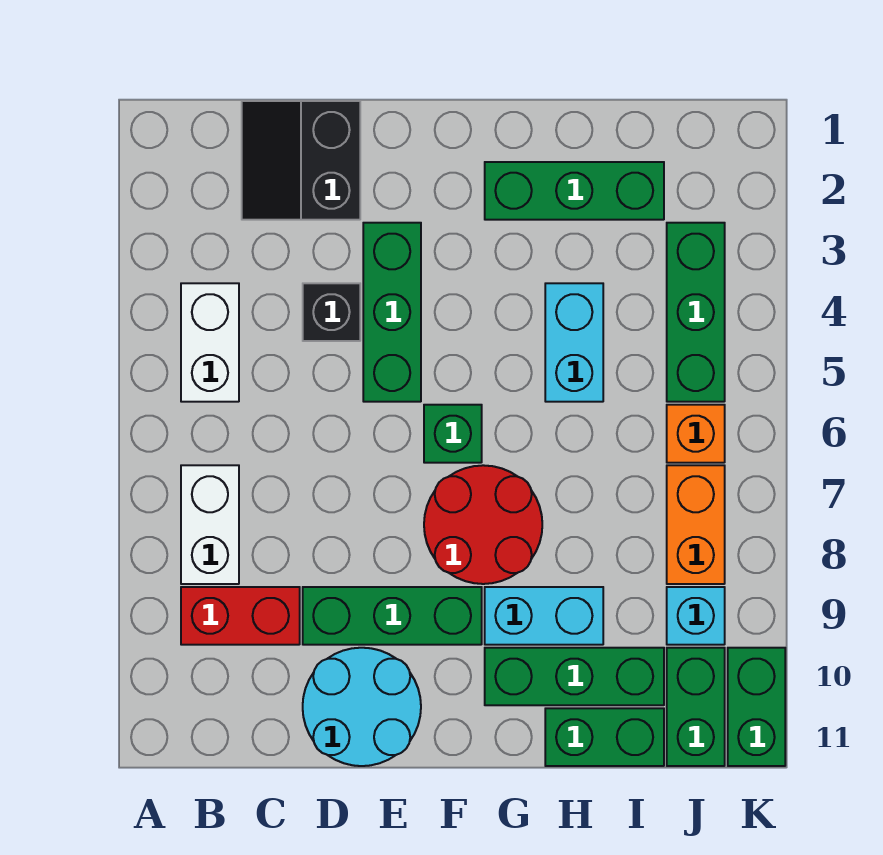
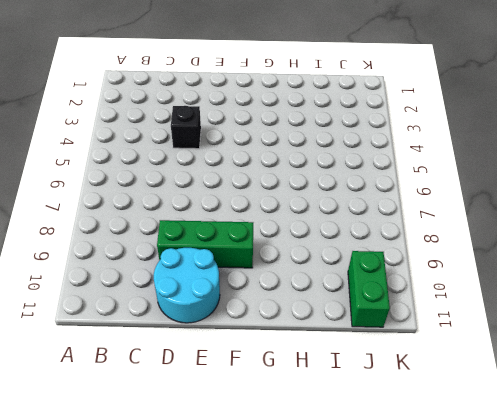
none -> white 1x2 brick [181,283,239,402]
none -> white 1x2 brick [181,465,239,584]
none -> red 1x2 brick [181,587,300,645]

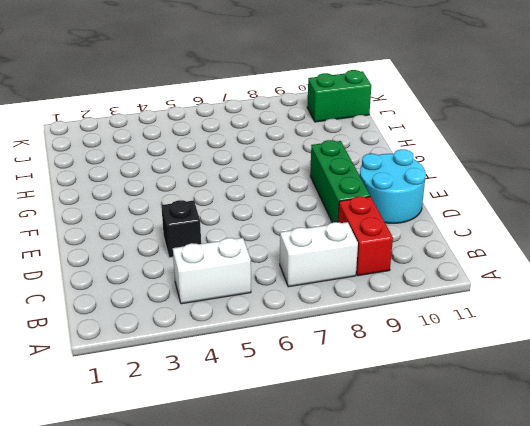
none -> black 2x2 slope [242,101,360,220]
none -> green 1x3 brick [363,223,421,402]
none -> green 1x1 brick [424,405,482,463]

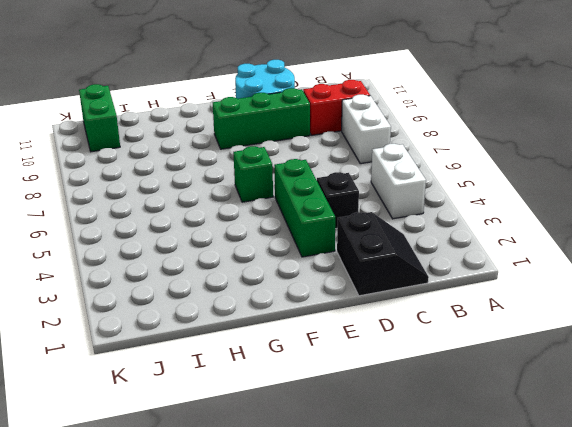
none -> red 2x2 round brick [424,465,542,584]
none -> green 1x3 brick [485,162,664,220]
none -> cyan 1x2 brick [485,587,603,645]

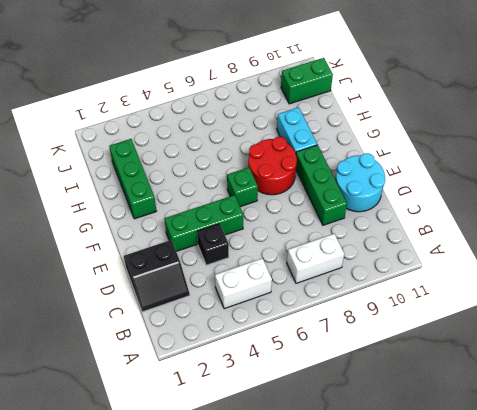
none -> red 1x2 brick [181,587,300,645]
none -> green 1x3 brick [485,648,664,705]
none -> cyan 1x2 brick [545,283,603,402]

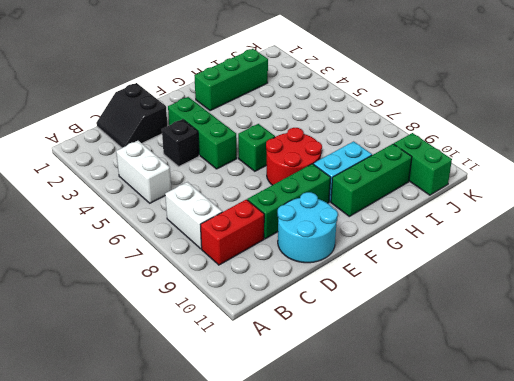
none -> cyan 1x2 brick [545,283,603,402]
none -> green 1x2 brick [545,708,664,766]
none -> green 1x3 brick [667,223,725,402]

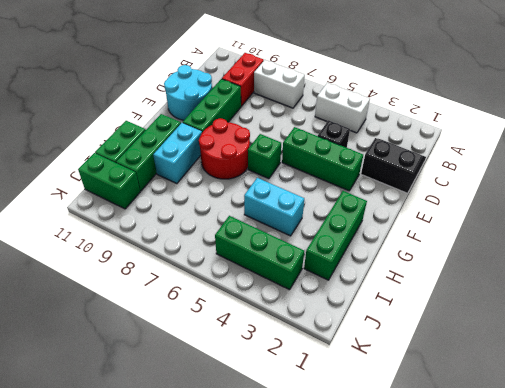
none -> orange 1x1 brick [667,405,725,463]
none -> orange 1x2 brick [667,465,725,584]
none -> cyan 1x1 brick [667,587,725,645]

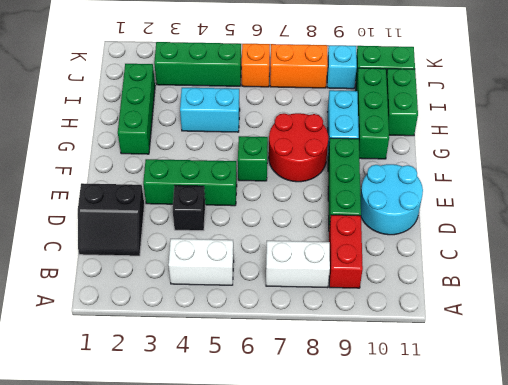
none -> green 1x2 brick [728,648,785,766]

